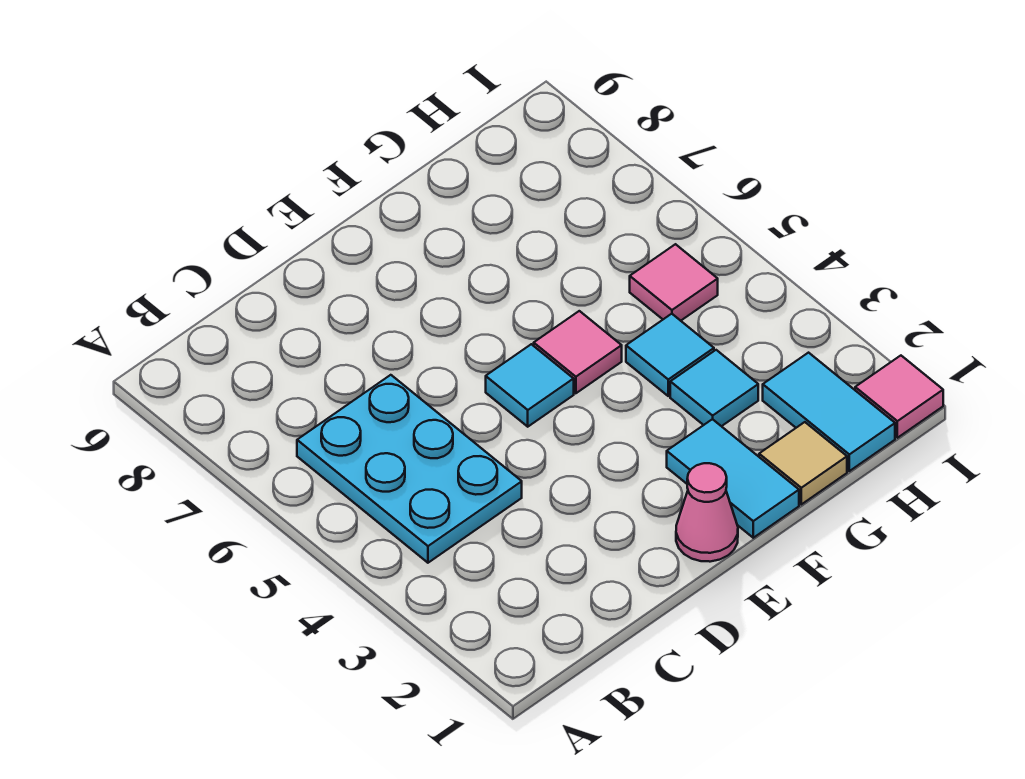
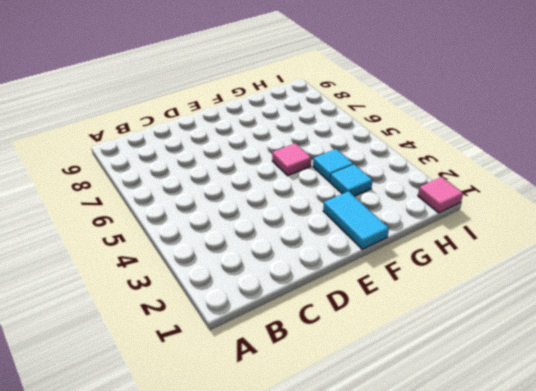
none -> cyan 2x3 plate [297,375,522,563]
none -> pink 1x1 cone [676,463,738,562]

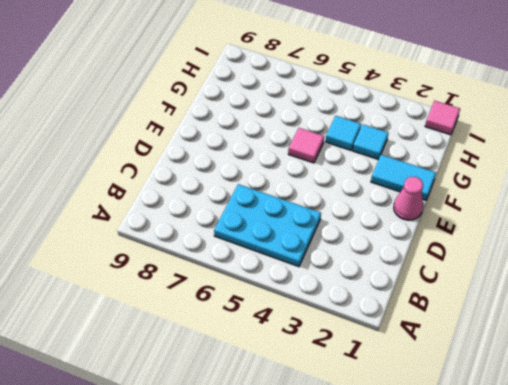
none -> cyan 1x1 tile [486,344,574,427]
none -> tan 1x1 tile [759,422,847,504]

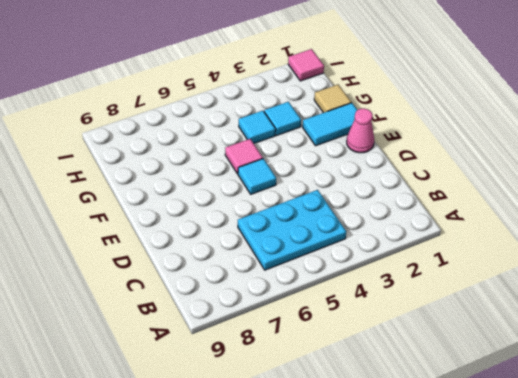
none -> cyan 1x2 tile [763,353,895,471]
none -> pink 1x1 tile [630,244,718,321]

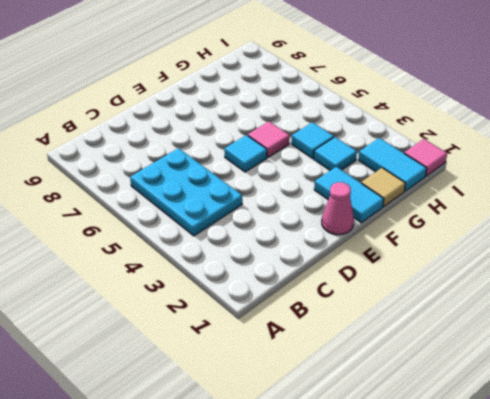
none -> pink 1x1 tile [630,244,718,321]

